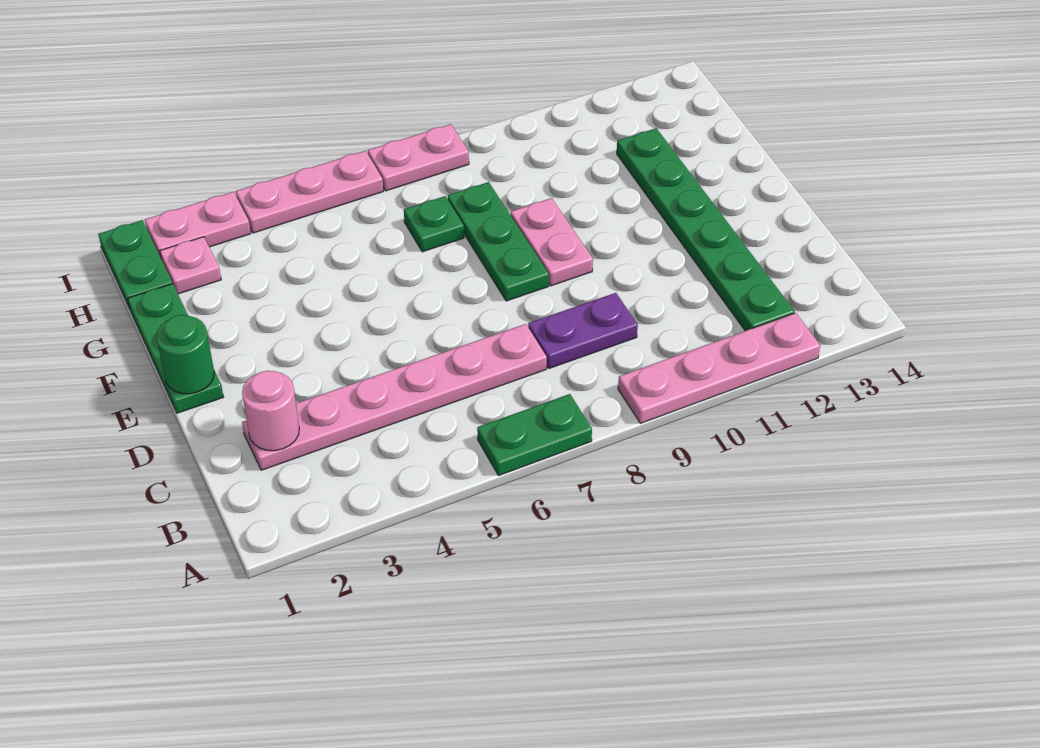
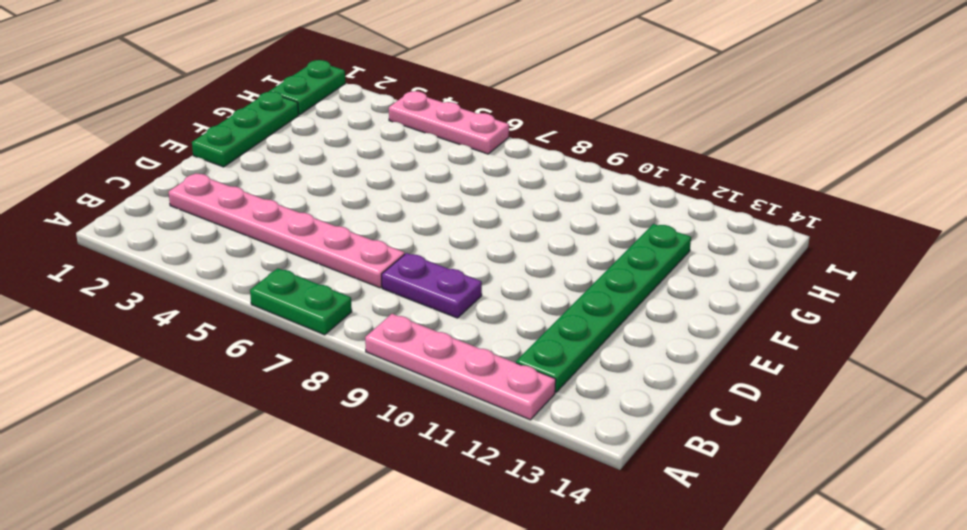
none -> green 1x3 plate [448,182,549,301]
none -> pink 1x2 plate [511,198,593,286]
none -> green 1x1 plate [404,196,464,252]

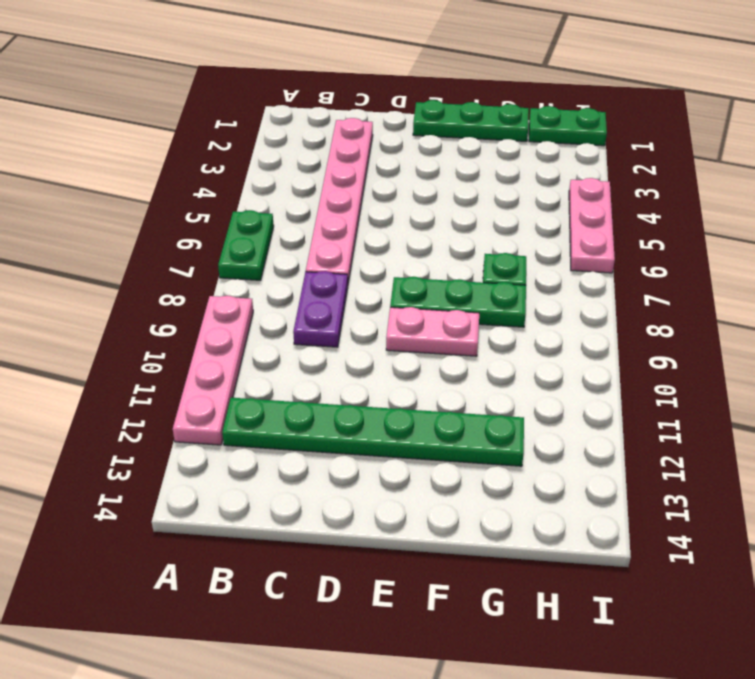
none -> pink 1x1 plate [160,237,221,294]
none -> pink 1x2 plate [145,192,251,257]
none -> pink 1x2 plate [368,124,469,191]

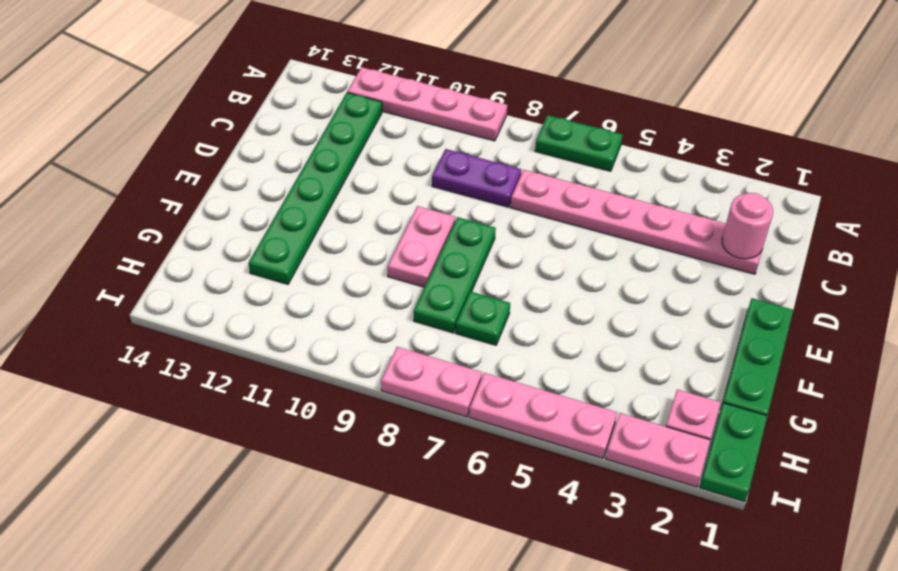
none -> green 1x1 round brick [156,315,214,394]

